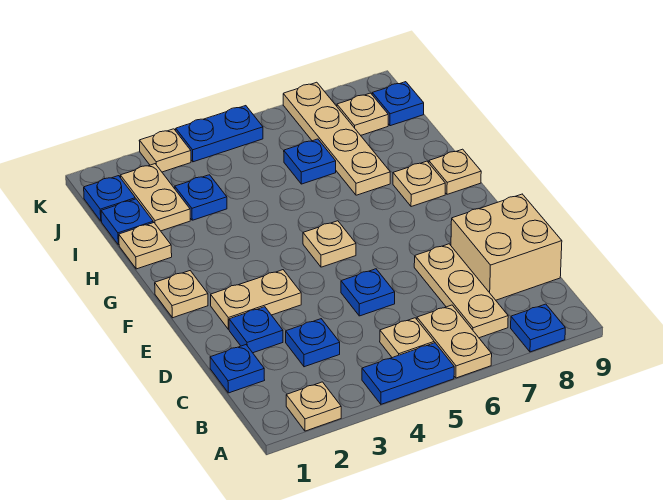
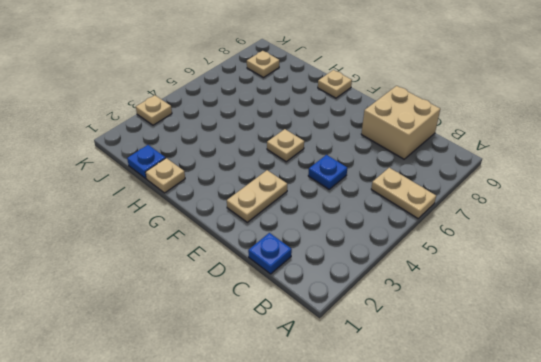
none -> tan 1x1 plate [286,382,341,431]
none -> blue 1x2 plate [362,343,454,404]
none -> blue 1x1 plate [511,304,565,352]

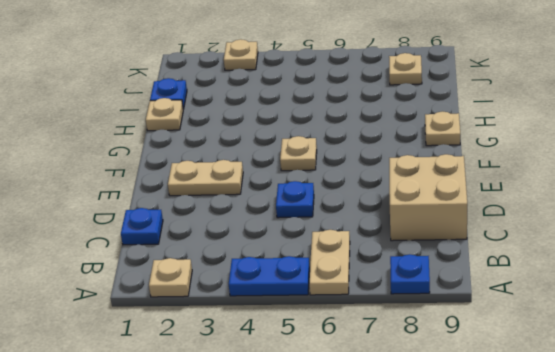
none -> tan 1x1 plate [380,318,434,358]
none -> tan 1x3 plate [414,244,508,338]
none -> blue 1x1 plate [286,319,340,367]

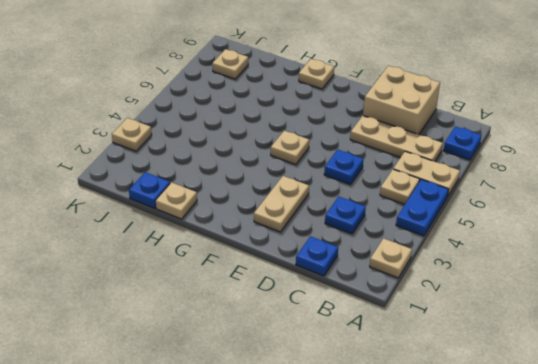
none -> blue 1x1 plate [229,307,283,353]
none -> tan 1x1 plate [155,271,208,318]
none -> tan 1x1 plate [393,161,445,207]

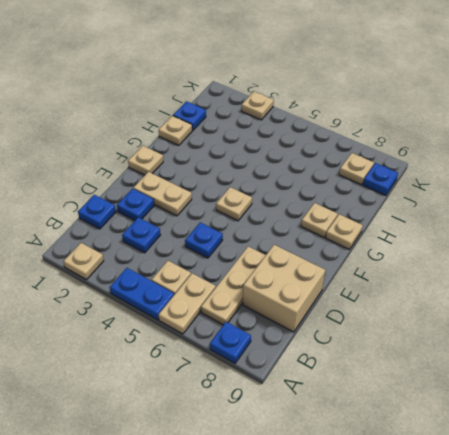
none -> tan 1x4 plate [283,82,390,195]
none -> tan 1x2 plate [120,164,190,231]
none -> blue 1x1 plate [175,175,227,220]

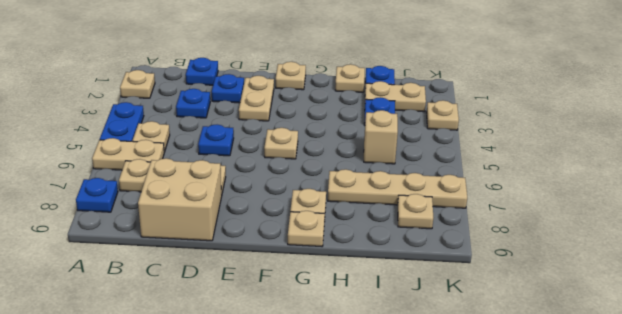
tan 1x1 brick [364,110,398,164] -> none
none -> blue 1x1 plate [284,139,336,184]
none -> blue 1x1 plate [84,176,135,221]
none -> blue 1x1 plate [372,82,424,126]

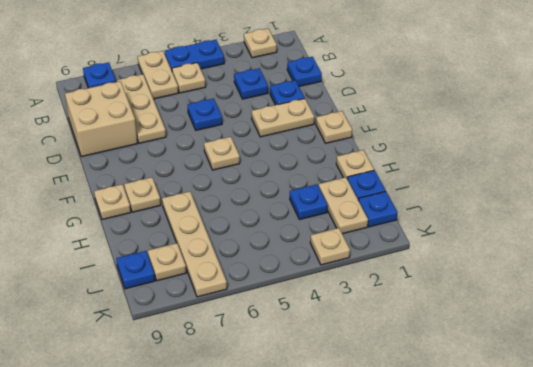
none -> blue 1x1 plate [284,139,336,184]
none -> blue 1x2 plate [176,106,263,162]

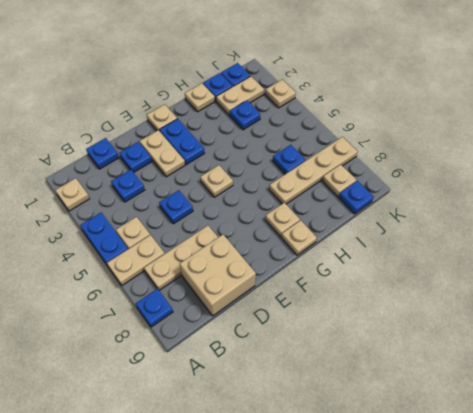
blue 1x2 plate [159,119,205,165] -> blue 1x2 plate moved to [176,106,263,162]

